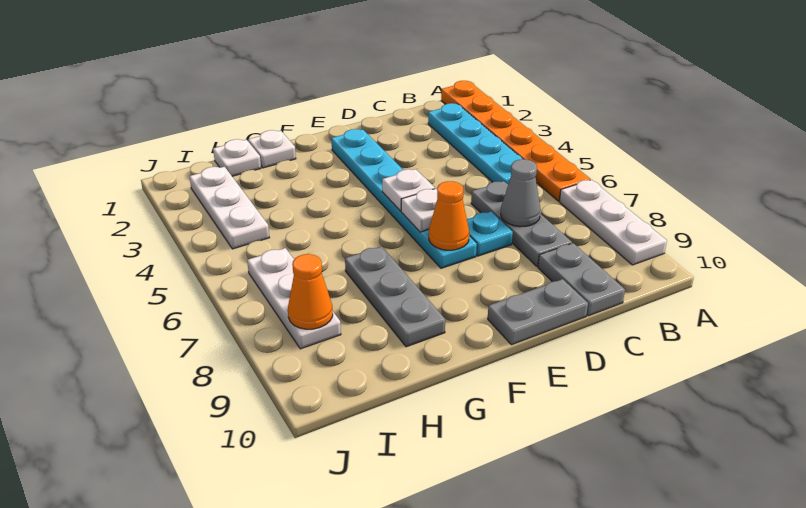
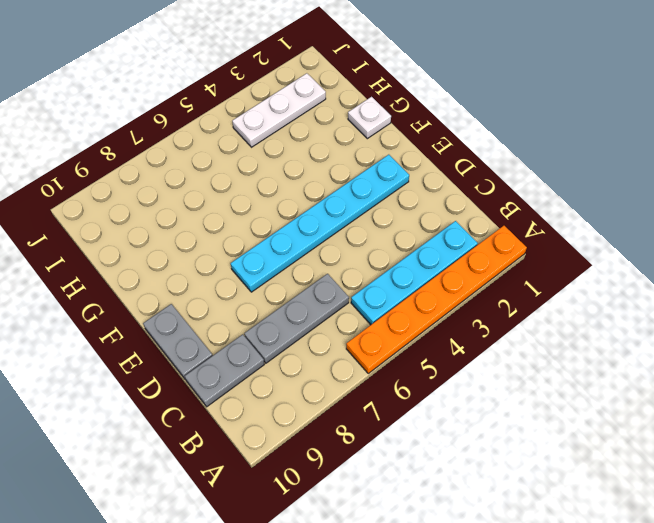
none -> white 1x3 plate [560,180,667,265]
none -> cyan 1x1 plate [467,212,513,256]
none -> grey 1x3 plate [345,246,445,347]

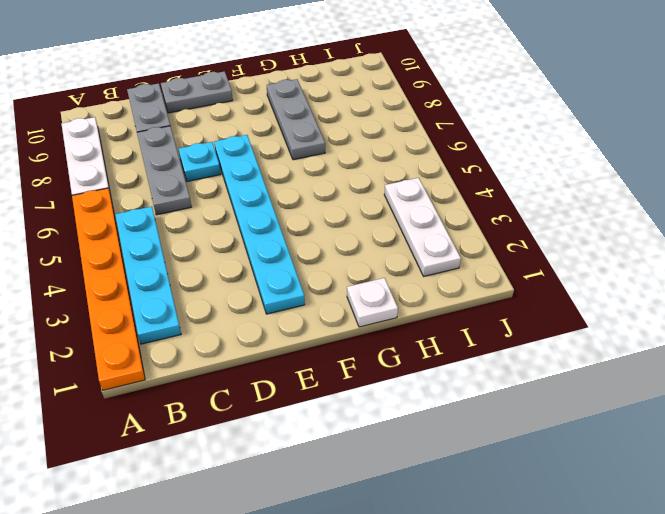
none -> white 1x1 plate [213,139,261,176]
none -> white 1x3 plate [247,248,341,349]
none -> grey 1x1 cone [501,159,541,227]

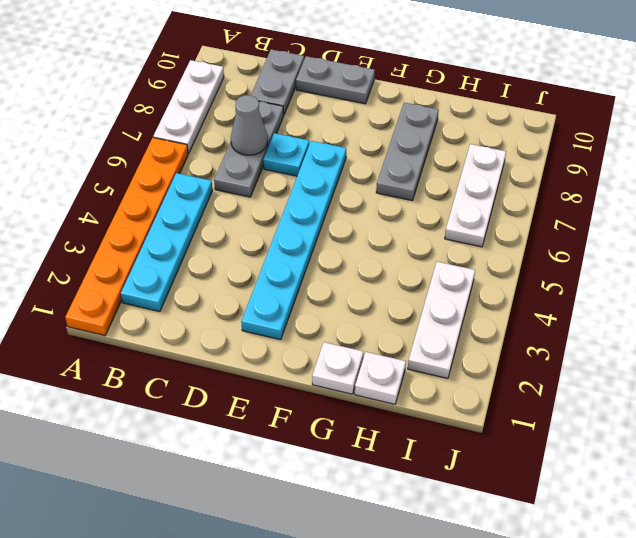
none -> white 1x1 plate [382,169,435,211]
none -> white 1x1 plate [401,189,438,232]
none -> orange 1x1 cone [429,181,469,250]

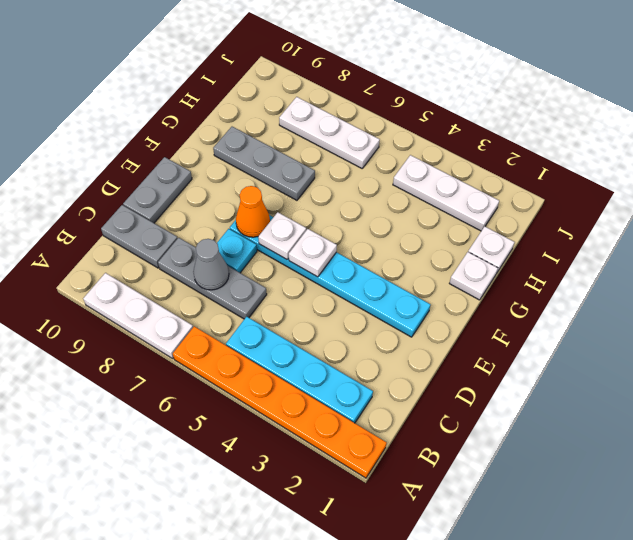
none -> orange 1x1 cone [288,254,333,329]

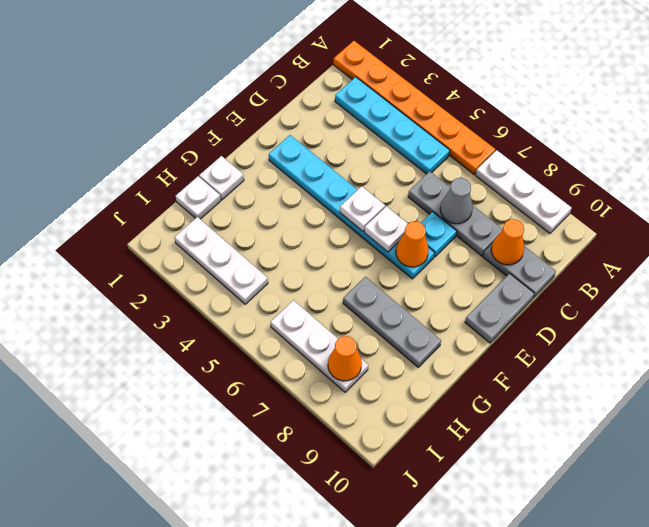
orange 1x1 cone [491,219,524,265] -> none

